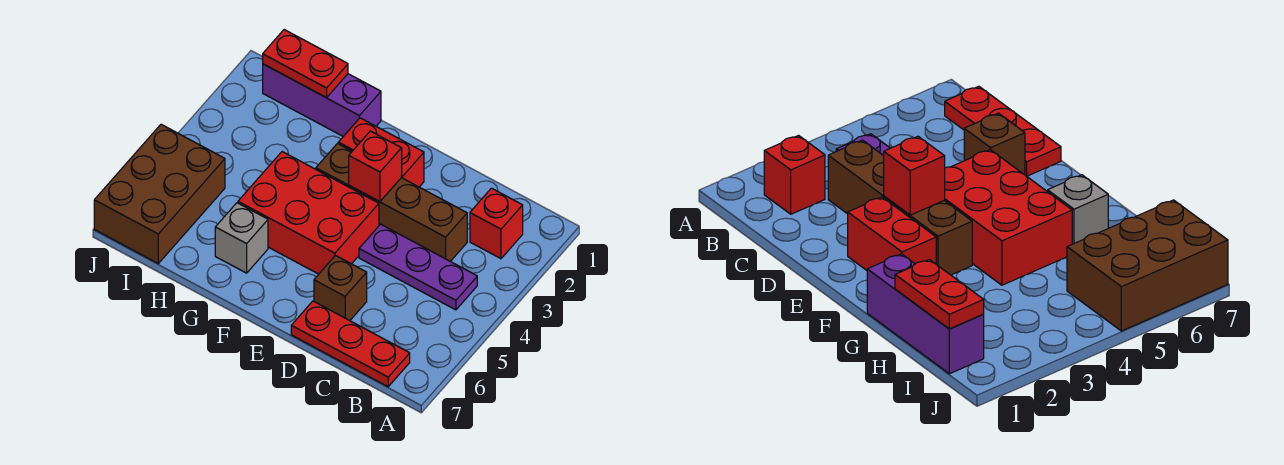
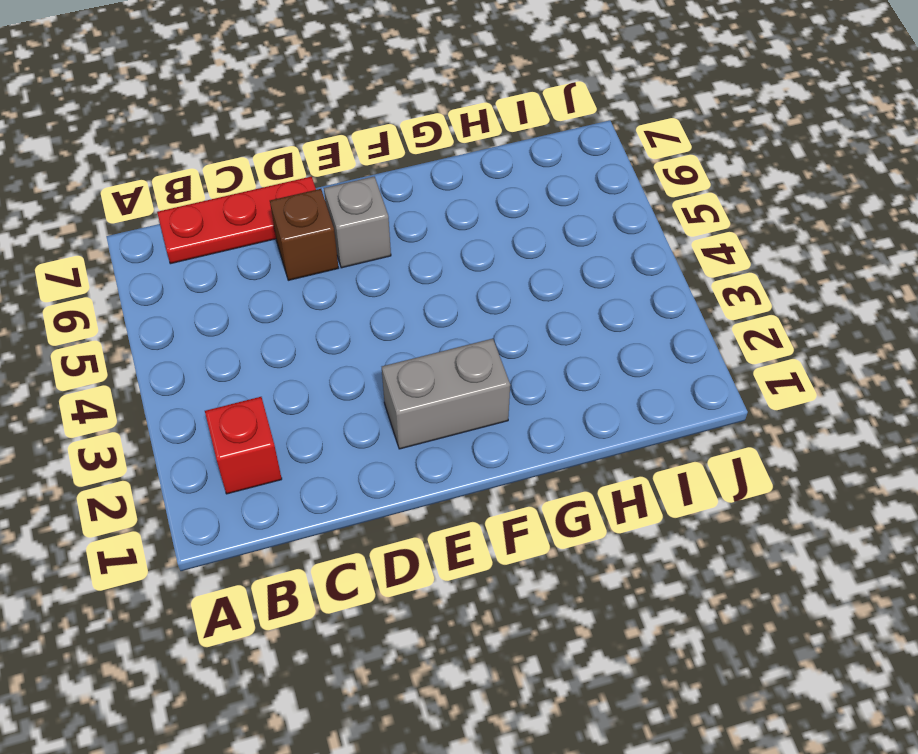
grey 1x2 brick [382,339,510,449] -> red 1x2 brick [338,118,424,187]
grey 1x1 brick [324,177,391,268] -> grey 1x1 brick moved to [215,203,268,273]
none -> purple 1x3 plate [359,224,477,310]
none -> brown 1x4 brick [316,144,467,261]
none -> red 2x3 brick [238,152,379,274]

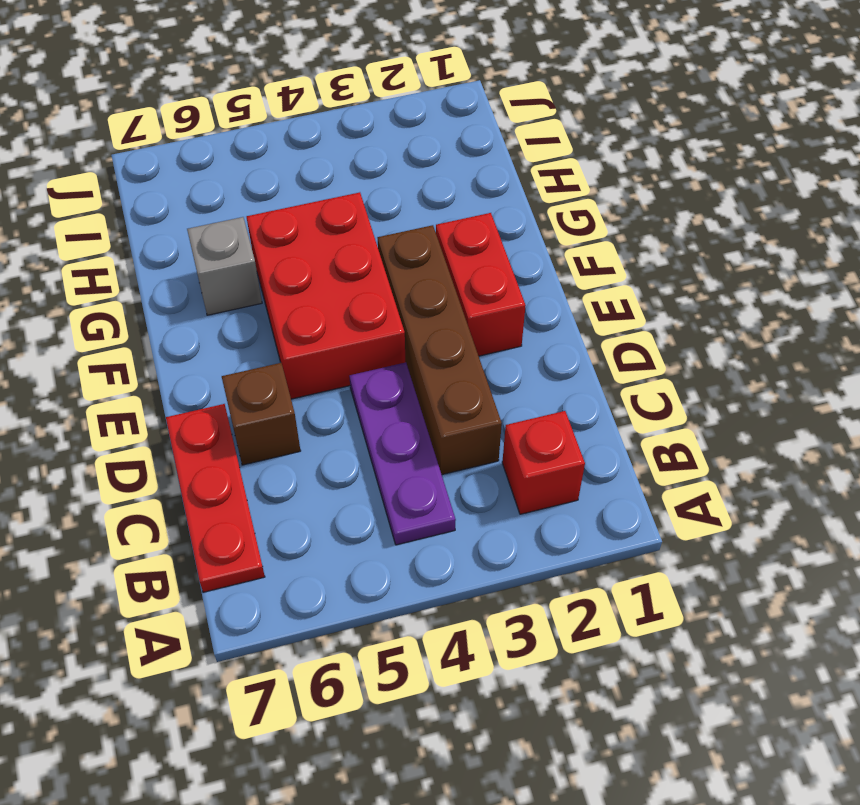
none -> purple 1x3 brick [263,64,381,136]
none -> brown 2x3 brick [94,124,225,263]
none -> red 1x1 brick [349,131,402,202]

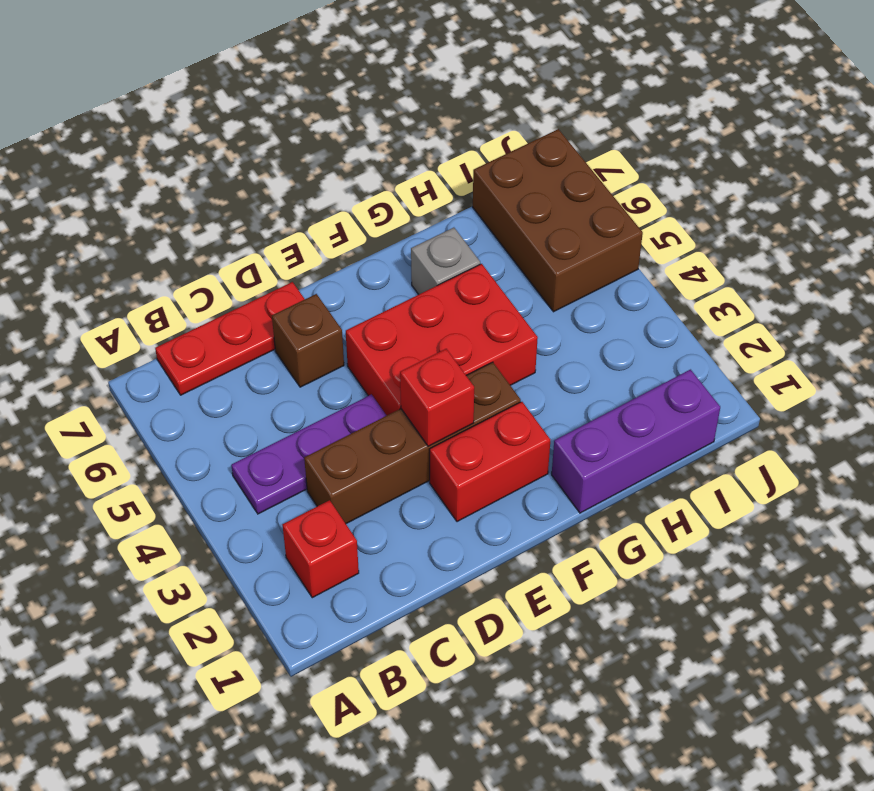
none -> red 1x2 plate [263,30,348,98]

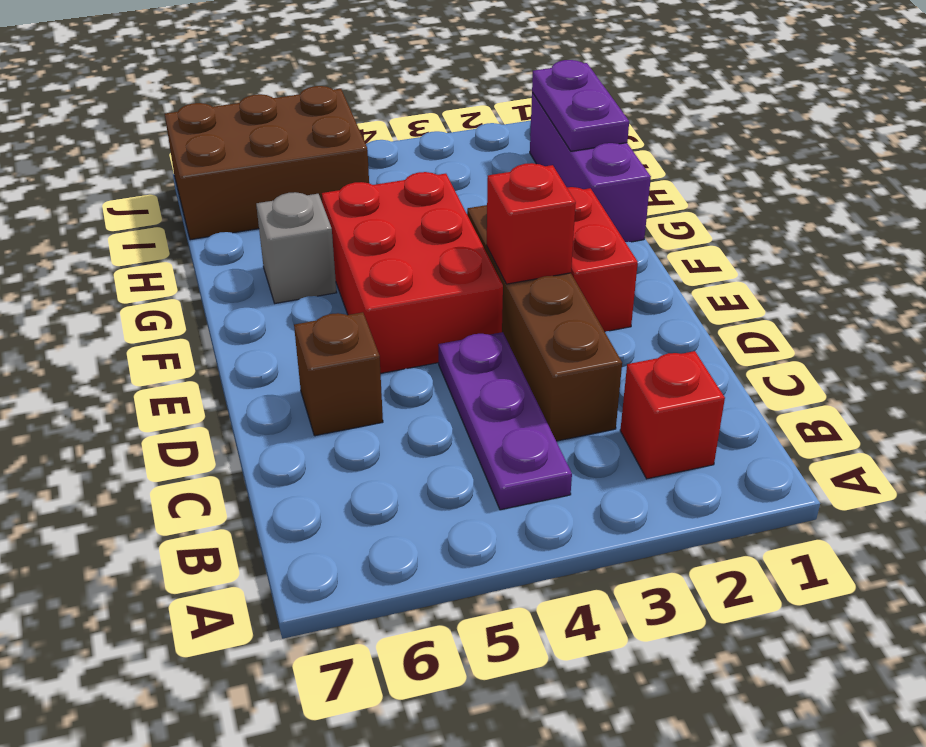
purple 1x2 plate [532,60,629,151] -> red 1x2 plate [263,30,348,98]
none -> red 1x3 plate [291,301,410,387]

